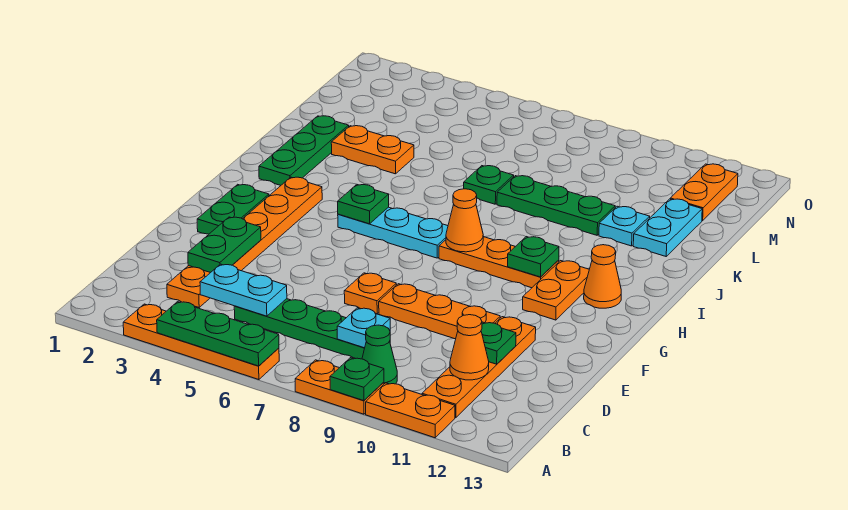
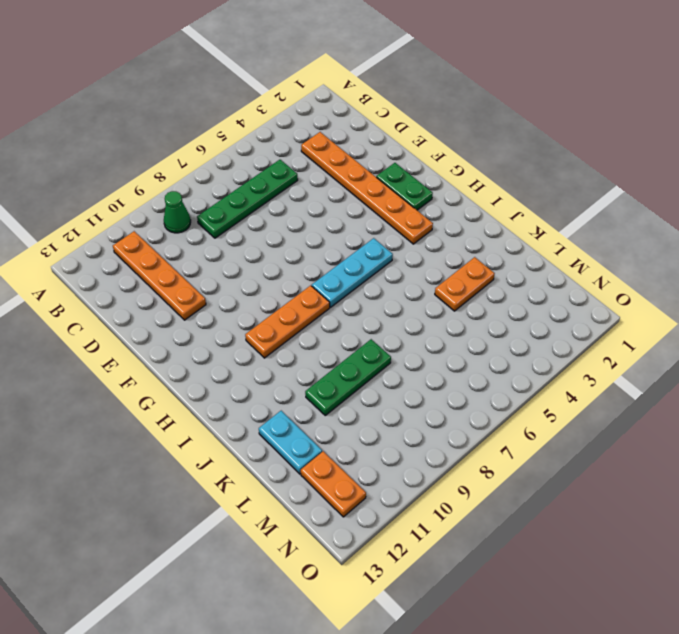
none -> orange 1x4 plate [123,304,279,380]
none -> orange 1x2 plate [295,360,384,414]
none -> orange 1x2 plate [366,383,455,438]
none -> orange 1x1 plate [344,273,396,314]

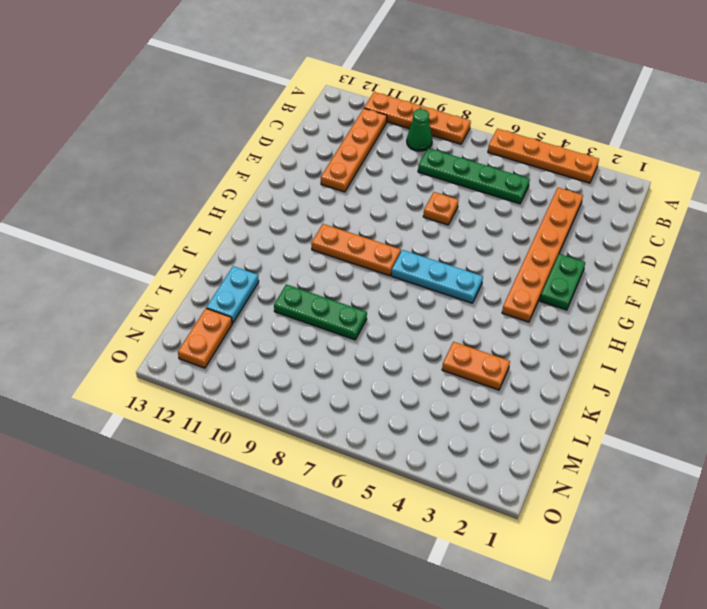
none -> orange 1x3 plate [379,284,500,339]
none -> orange 1x2 plate [523,261,589,320]
none -> orange 1x1 cone [584,245,621,308]
none -> green 1x3 plate [259,116,349,185]

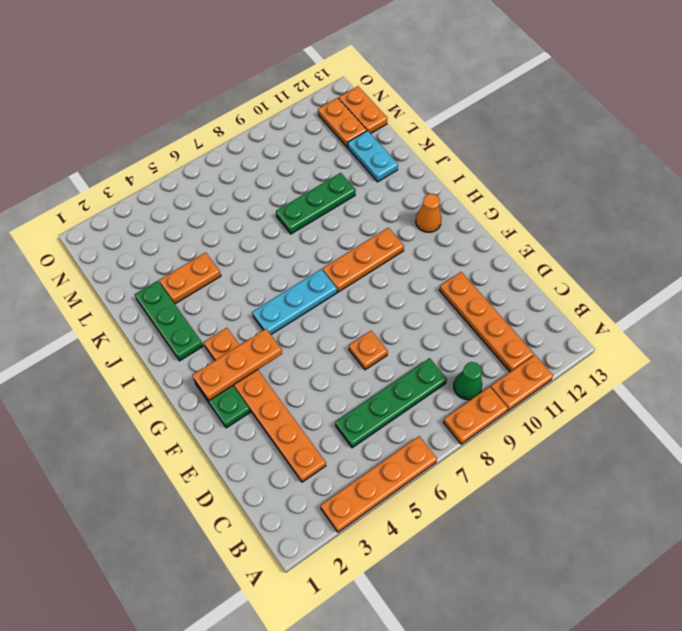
orange 1x3 plate [193,329,282,400] -> orange 1x3 plate moved to [379,284,500,339]
orange 1x2 plate [339,86,387,134] -> orange 1x2 plate moved to [523,261,589,320]
none -> green 1x1 plate [464,166,514,204]
none -> cyan 1x1 plate [599,206,650,246]
none -> green 1x3 plate [157,302,279,366]
none -> green 1x1 plate [330,358,384,401]

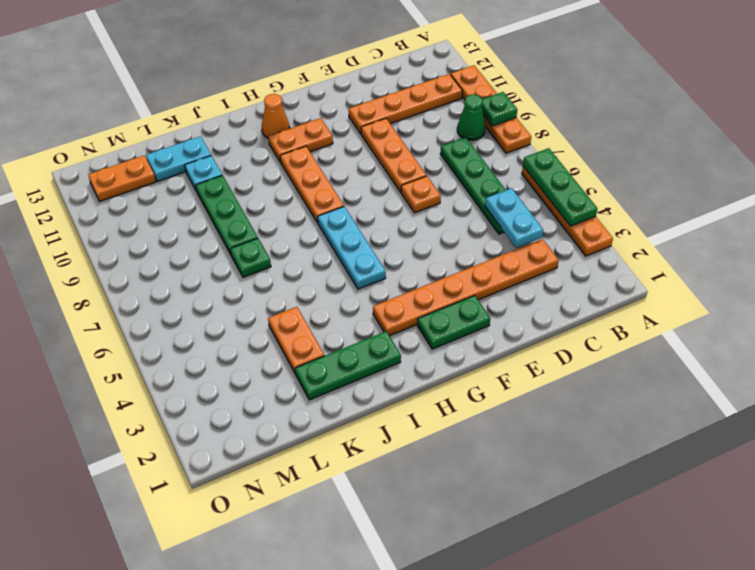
none -> cyan 1x1 plate [337,308,390,348]
none -> orange 1x1 cone [450,315,489,380]
none -> green 1x2 plate [188,217,261,273]
none -> green 1x1 plate [481,322,516,364]

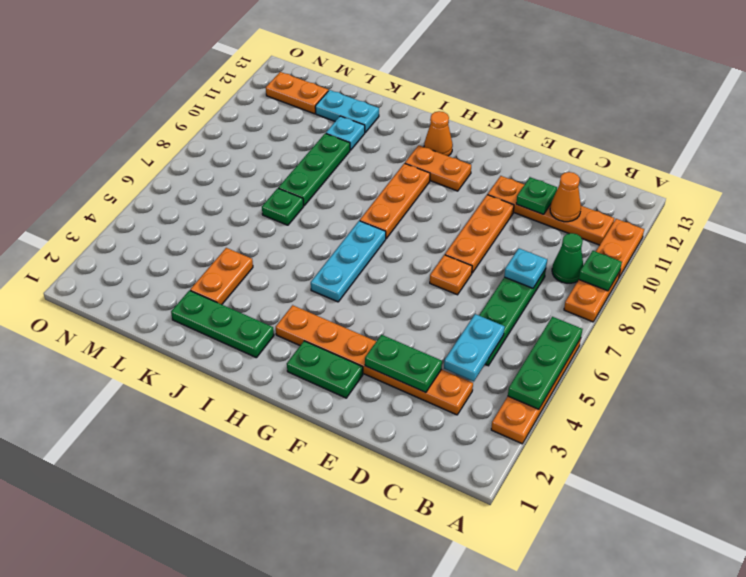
none -> green 1x1 plate [338,185,389,224]
none -> orange 1x1 cone [446,189,483,252]
none -> green 1x1 plate [508,237,559,277]

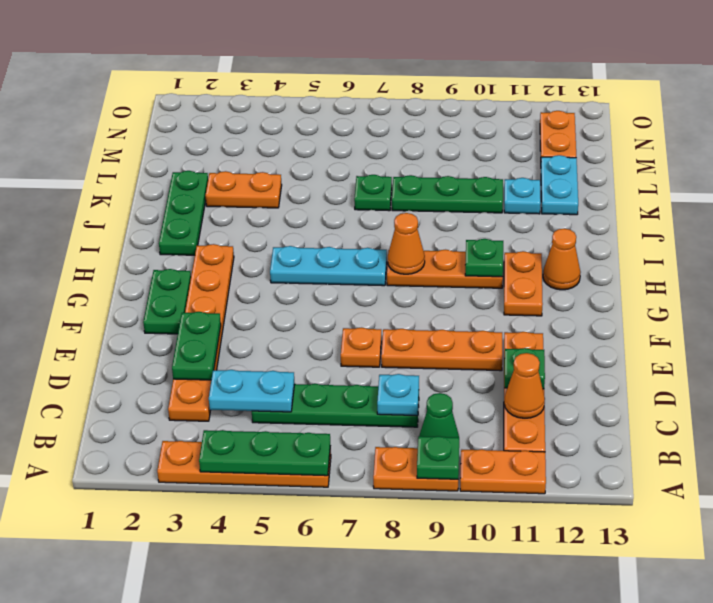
none -> green 1x1 plate [338,185,389,224]

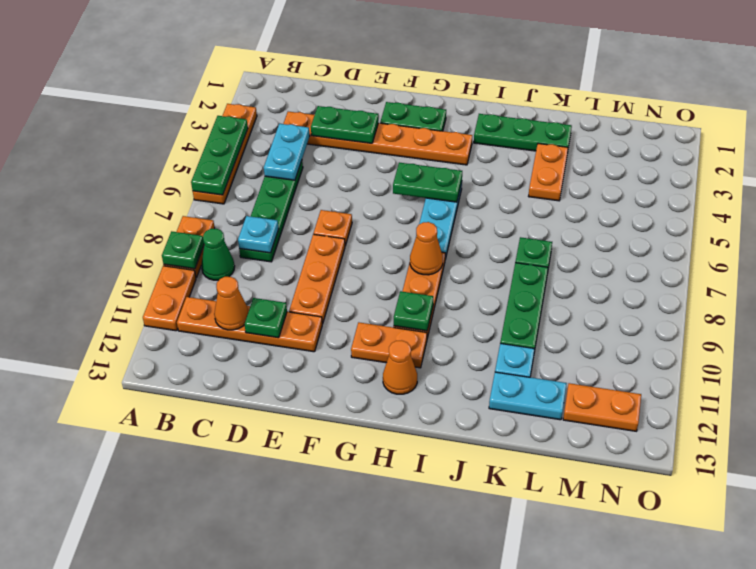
green 1x2 plate [393,163,462,202] -> green 1x1 plate [338,185,389,224]

